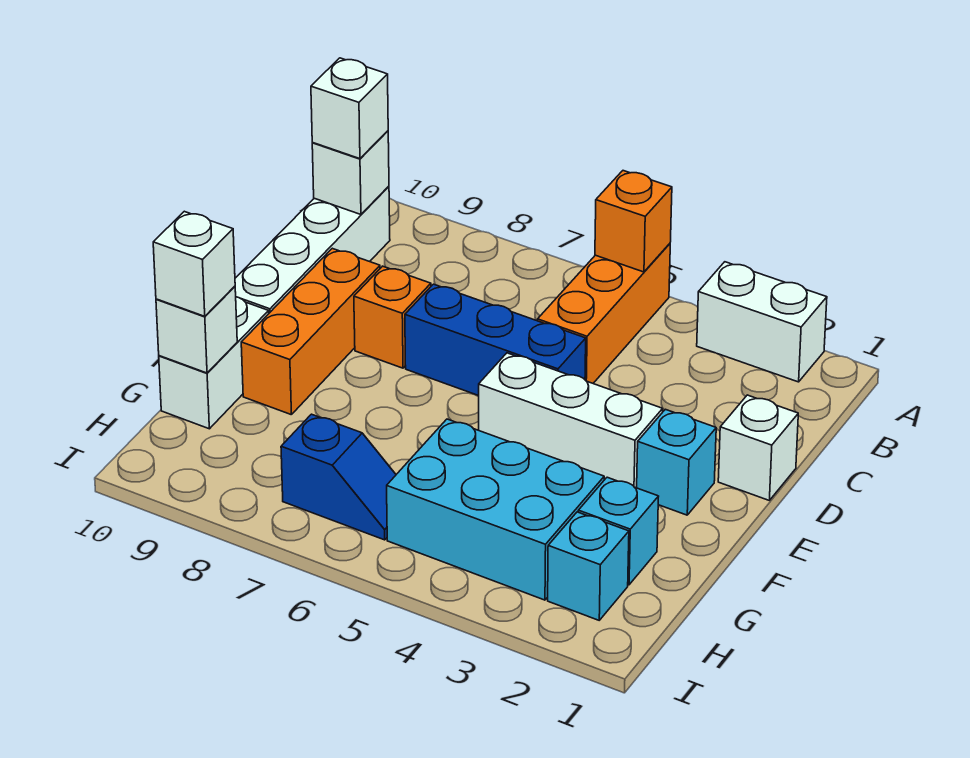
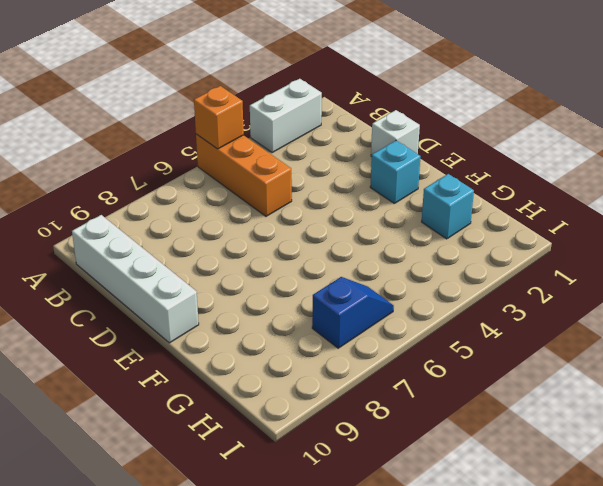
none -> blue 1x3 brick [405,284,586,396]
none -> orange 1x1 brick [354,266,431,368]
none -> orange 1x3 brick [241,248,380,415]

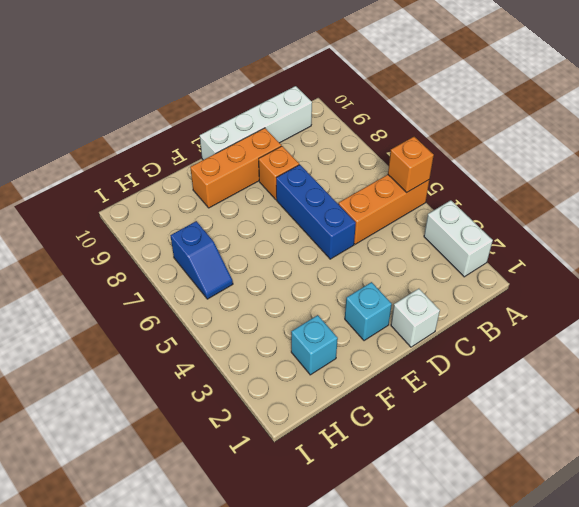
none -> white 1x3 brick [479,353,663,488]
none -> white 1x2 brick [159,297,269,429]
none -> cyan 2x3 brick [387,419,604,600]

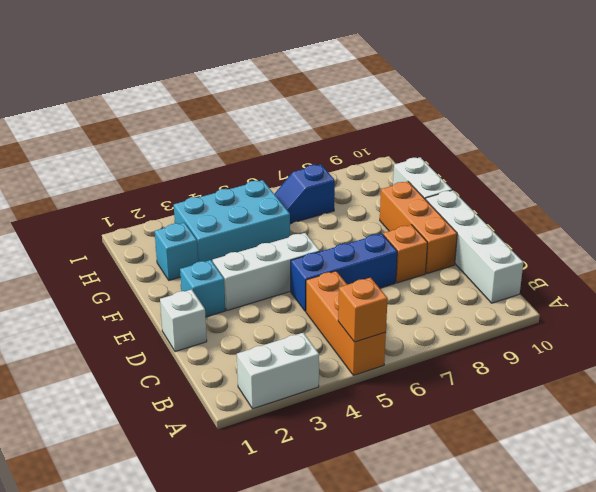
none -> cyan 1x1 brick [548,512,629,620]
none -> white 1x1 brick [312,131,389,214]
none -> white 1x1 brick [156,286,237,373]

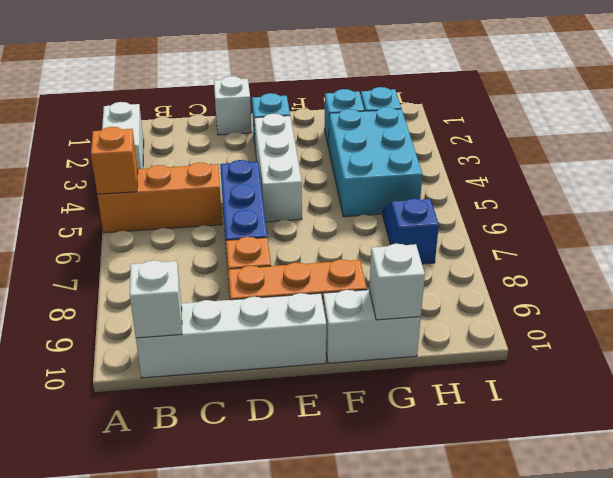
none -> white 1x1 brick [311,58,388,159]
none -> white 1x1 brick [153,211,235,316]

